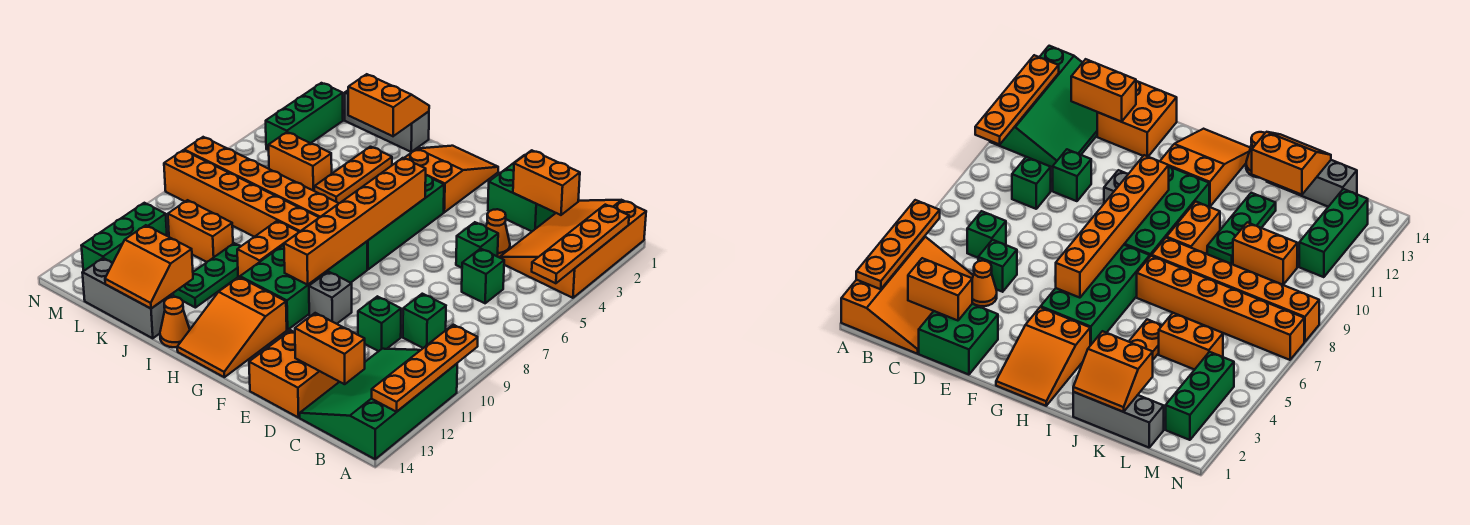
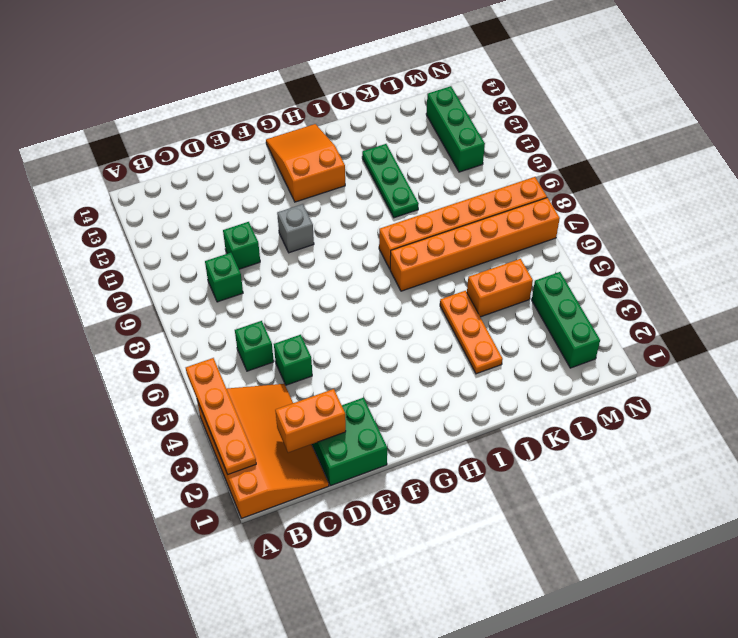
none -> green 3x4 slope [300,349,457,459]
none -> orange 1x1 cone [486,209,510,257]
none -> orange 2x2 brick [249,330,339,418]
none -> orange 2x3 slope [405,146,498,212]

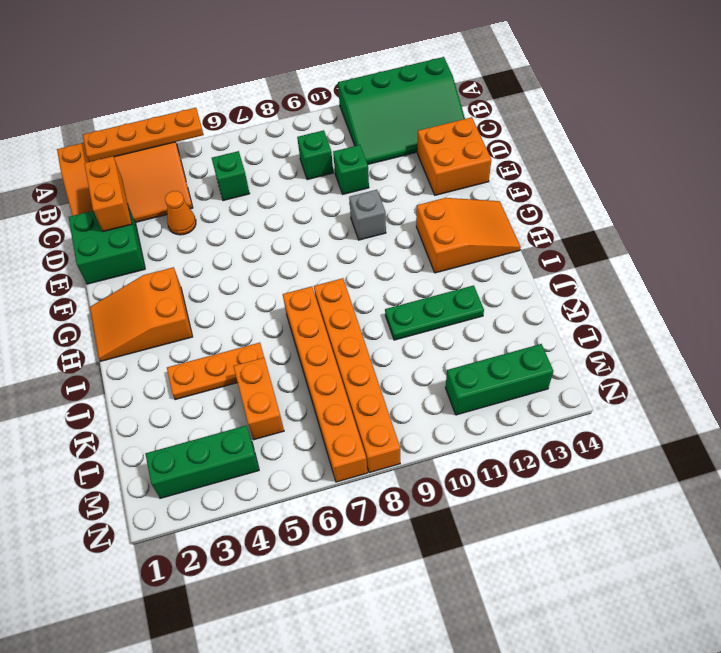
none -> green 1x1 brick [456,222,498,268]
none -> green 2x4 brick [367,175,444,269]
none -> green 2x4 brick [240,242,367,330]
none -> orange 1x2 brick [237,221,299,277]

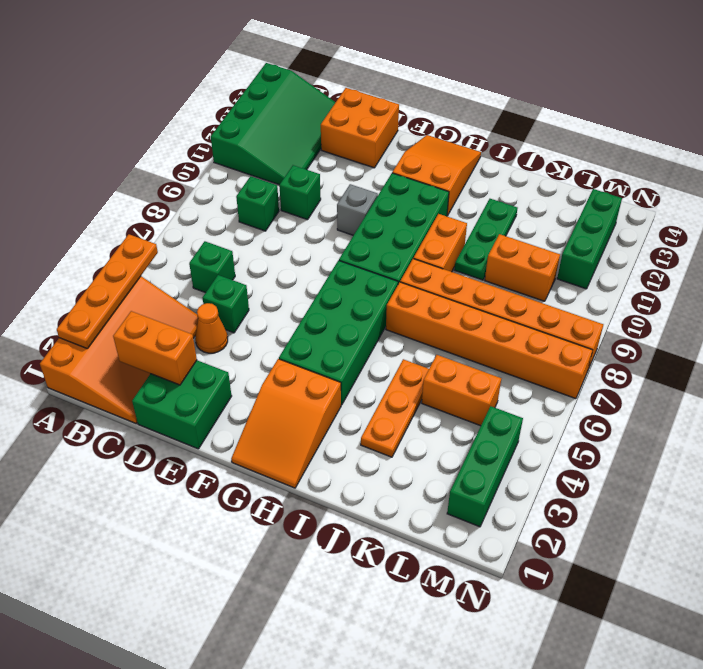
none -> orange 1x1 cone [160,297,190,347]
none -> grey 1x3 brick [345,91,429,152]
none -> grey 1x3 brick [82,258,172,338]
none -> orange 1x4 plate [372,325,478,412]

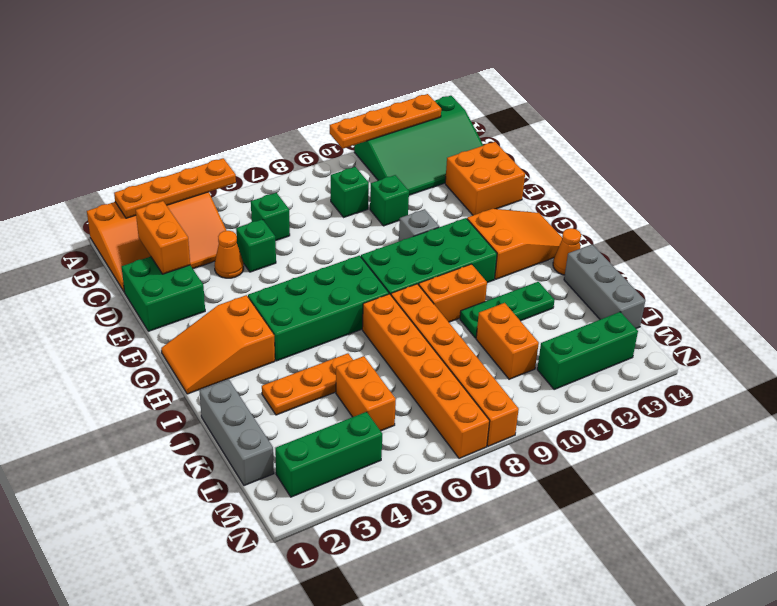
none -> orange 1x2 brick [295,313,365,384]
none -> orange 1x6 brick [284,158,426,285]
none -> orange 2x2 slope [348,74,429,136]
none -> orange 2x2 slope [105,225,193,309]

